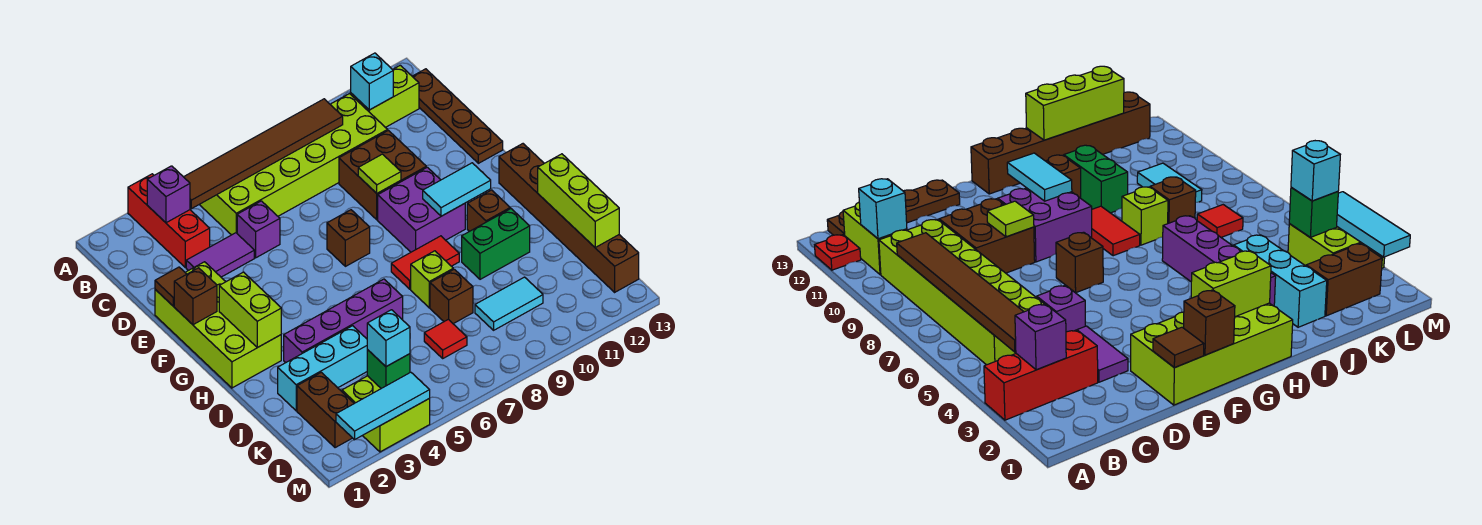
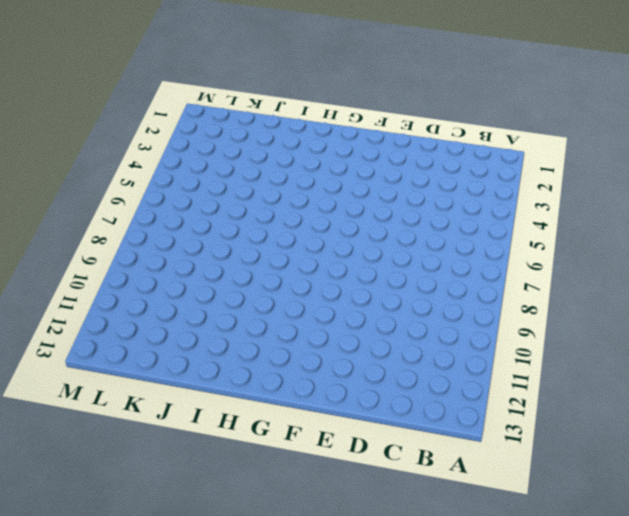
none -> red 1x3 brick [128,174,210,268]
none -> red 1x1 plate [815,235,861,270]
none -> lime 2x6 brick [199,94,388,235]
none -> lime 1x2 brick [351,65,419,127]

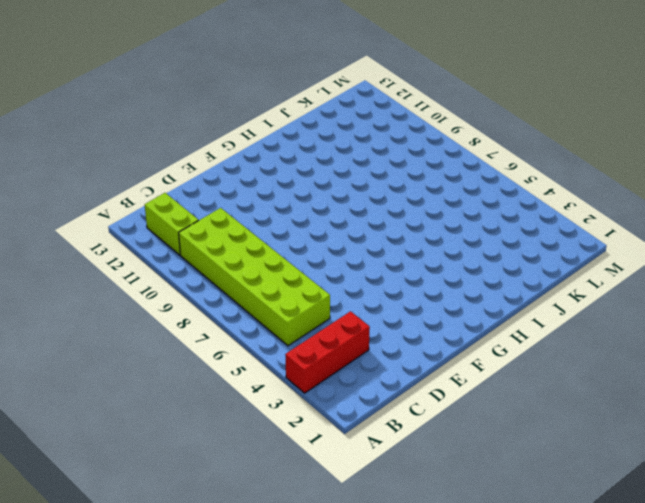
none -> red 1x1 plate [815,235,861,270]
none -> brown 1x4 plate [412,69,503,163]
none -> purple 1x2 tile [186,233,254,277]
none -> purple 1x1 brick [237,201,280,258]

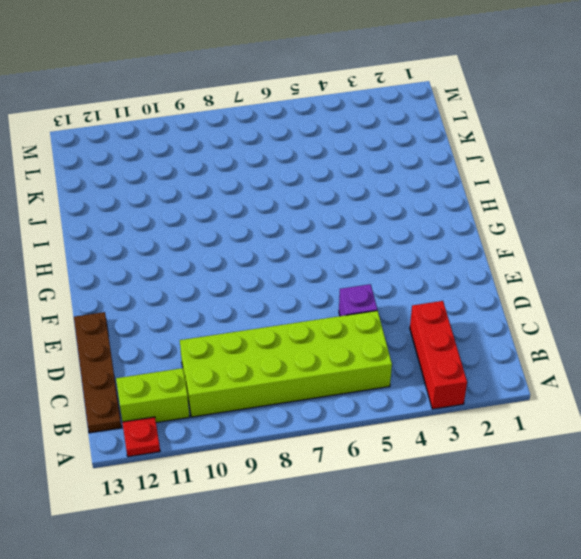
none -> purple 1x2 tile [186,233,254,277]
none -> brown 2x2 brick [339,130,426,220]
none -> lime 2x4 brick [155,262,281,388]
none -> brown 1x1 brick [327,210,370,266]

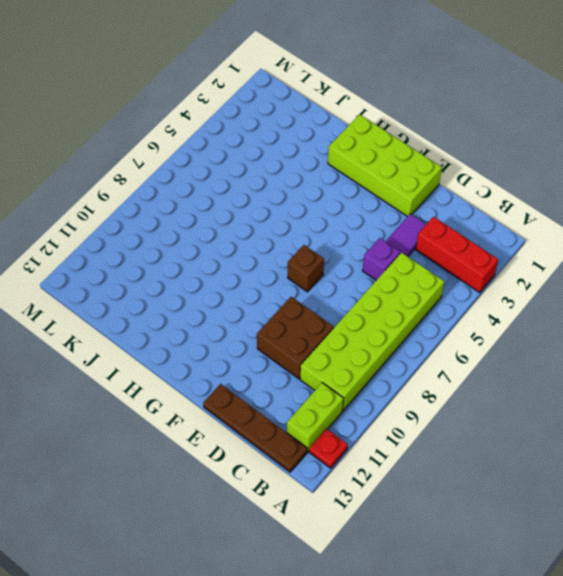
none -> purple 2x2 brick [378,167,465,252]
none -> brown 1x6 brick [499,144,639,292]
none -> red 1x2 tile [391,236,459,289]
none -> brown 1x1 brick [467,190,510,231]

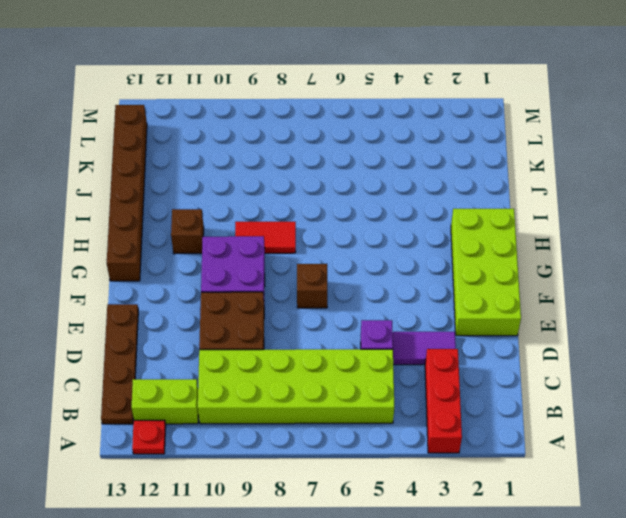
none -> purple 1x4 brick [284,279,403,363]
none -> lime 1x1 brick [411,251,453,308]
none -> green 1x2 brick [462,209,530,279]
none -> cyan 1x3 brick [278,326,367,411]

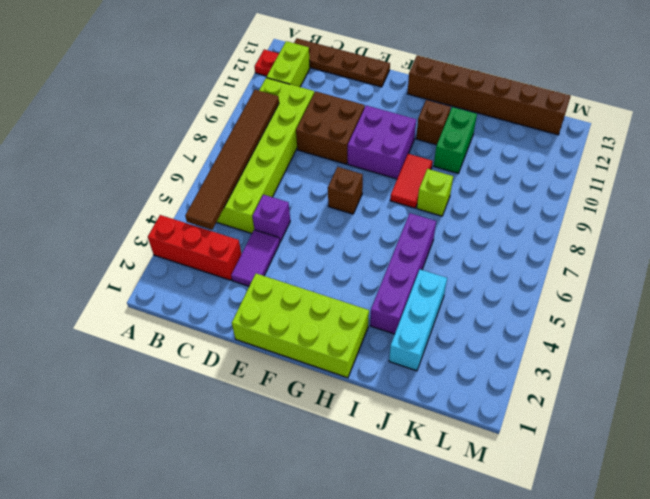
none -> brown 1x1 brick [430,269,473,324]
none -> brown 1x2 brick [297,372,354,448]
none -> red 1x1 tile [424,319,467,358]
none -> cyan 1x2 tile [475,277,543,330]

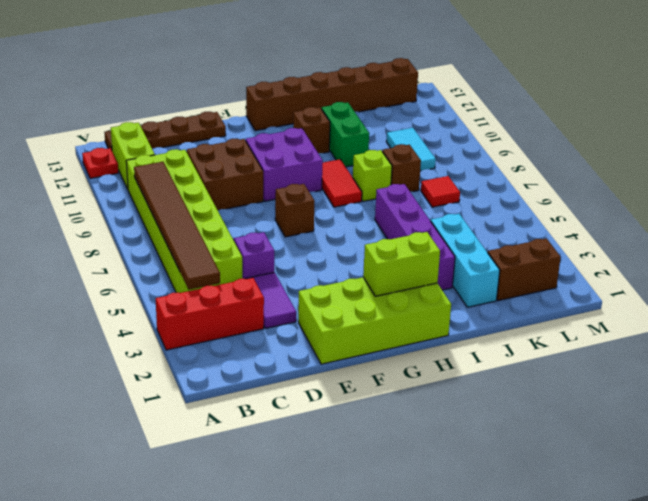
none -> lime 2x2 brick [342,376,430,452]
none -> purple 1x1 brick [147,166,190,223]
none -> cyan 1x1 brick [351,53,393,110]
none -> brown 1x1 tile [155,267,186,306]

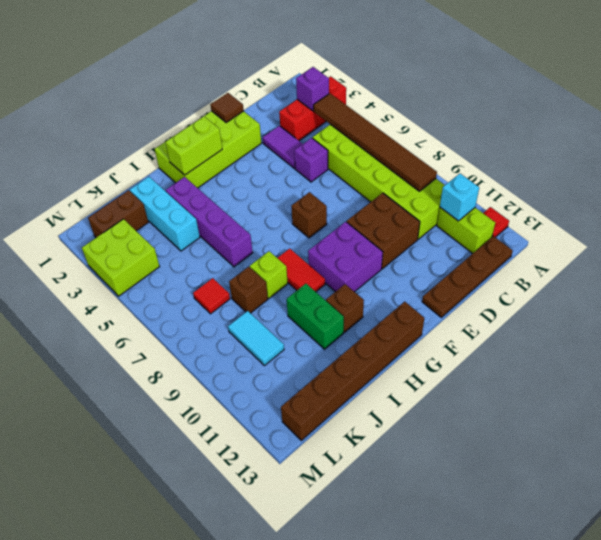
none -> lime 1x1 tile [358,154,401,193]
none -> brown 1x1 brick [174,268,217,325]
none -> cyan 1x2 tile [423,163,491,216]
none -> lime 1x3 brick [538,154,619,247]

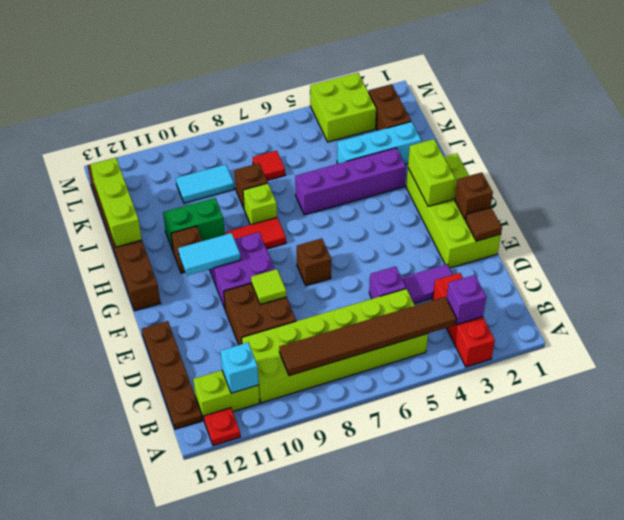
none -> green 1x1 brick [367,350,410,388]
none -> cyan 1x3 tile [336,372,430,440]
none -> cyan 1x1 brick [367,310,410,367]

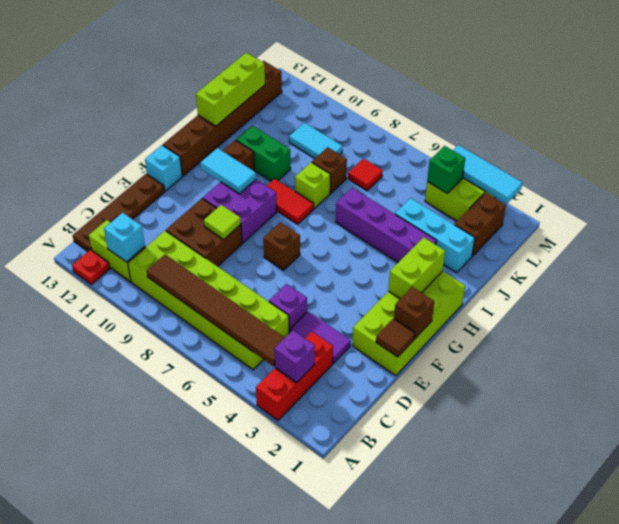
cyan 1x1 brick [145,145,182,191] -> cyan 1x1 brick moved to [367,310,410,367]

